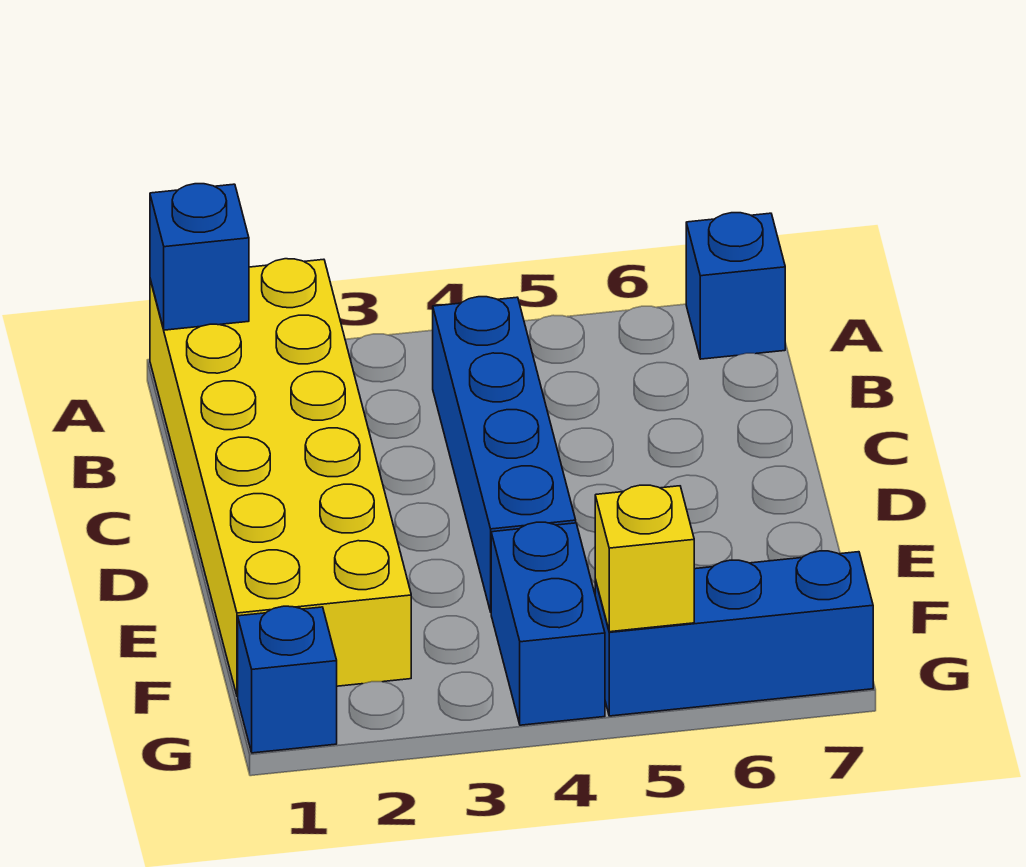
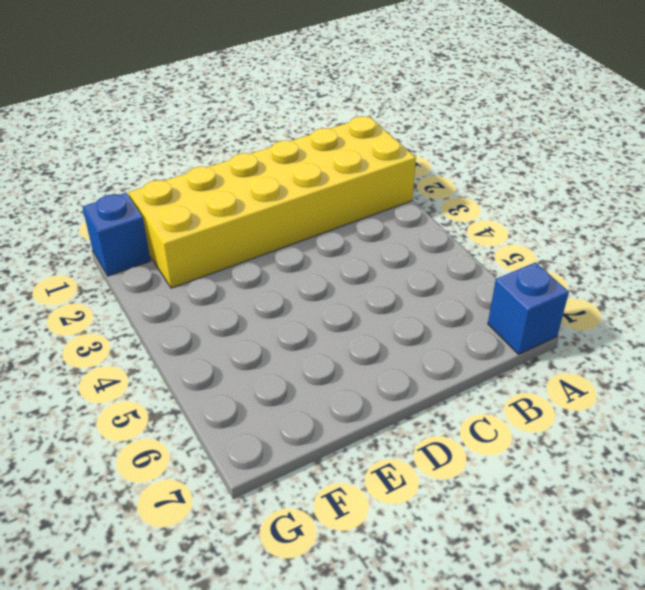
none -> blue 1x4 brick [433,297,576,612]
none -> blue 1x2 brick [491,522,605,725]

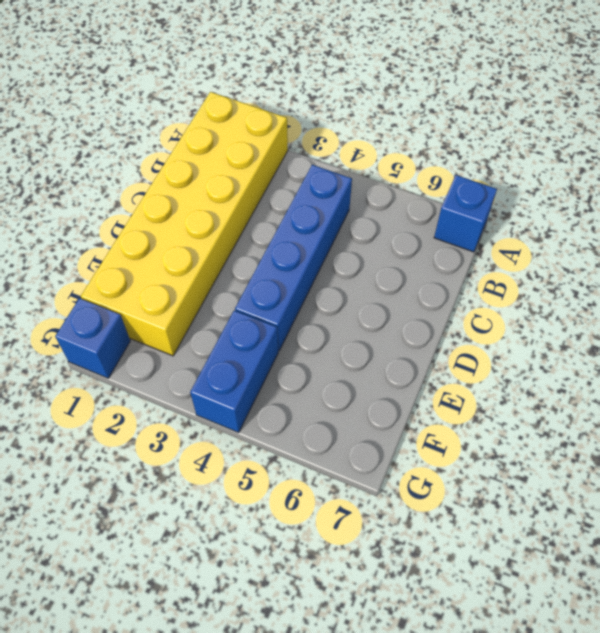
none -> blue 1x3 brick [595,551,873,716]
none -> blue 1x1 brick [150,184,249,330]

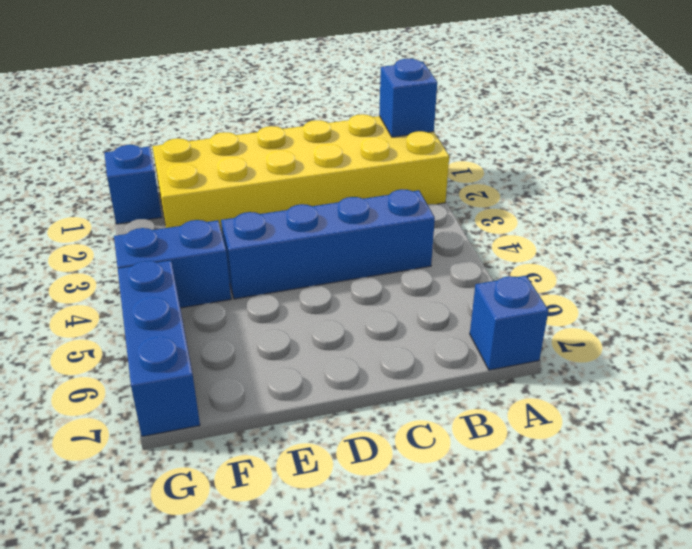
none -> yellow 1x1 brick [595,485,694,632]

